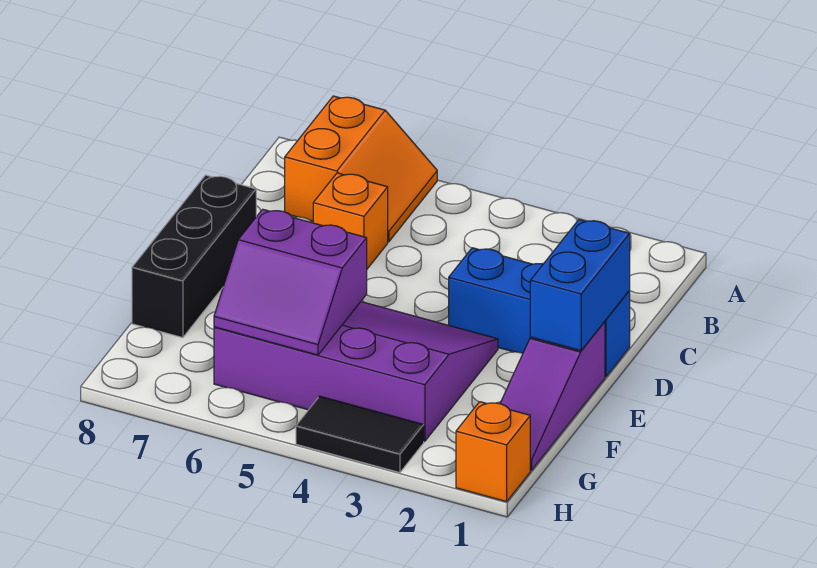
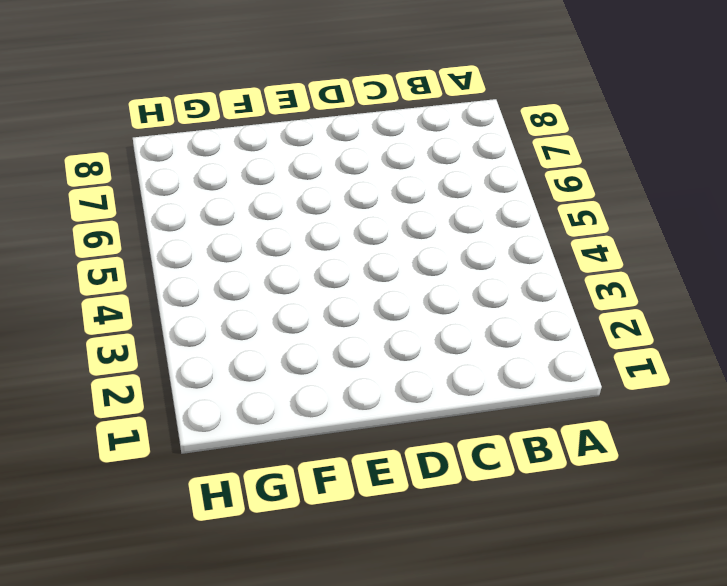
none -> orange 2x2 slope [285,96,437,242]
none -> orange 1x1 brick [313,173,388,269]

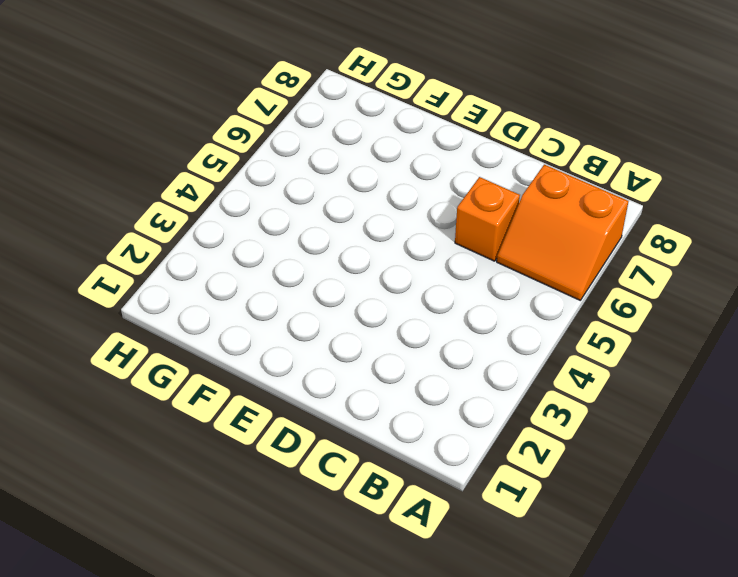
none -> blue 1x3 brick [449,248,630,377]
none -> black 1x3 brick [132,175,256,338]

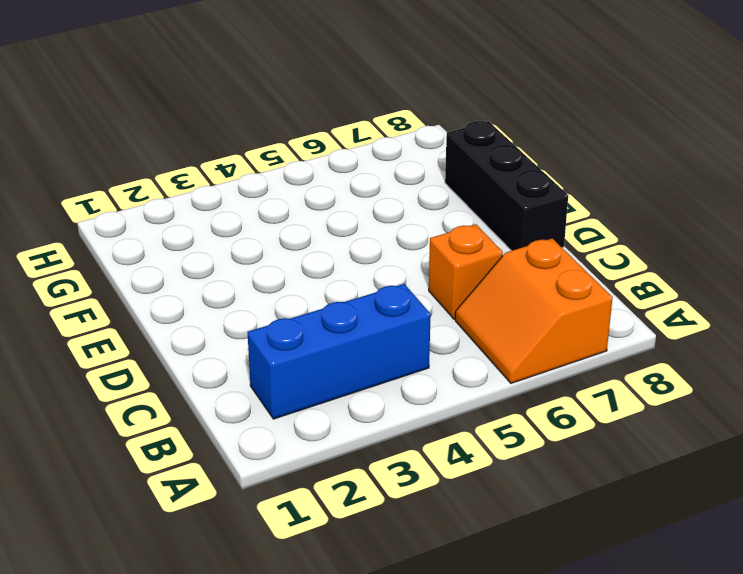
blue 1x3 brick [247,284,431,419] -> blue 1x3 brick moved to [449,248,630,377]
none -> purple 1x3 slope [500,322,605,470]
none -> purple 3x4 slope [214,302,498,441]

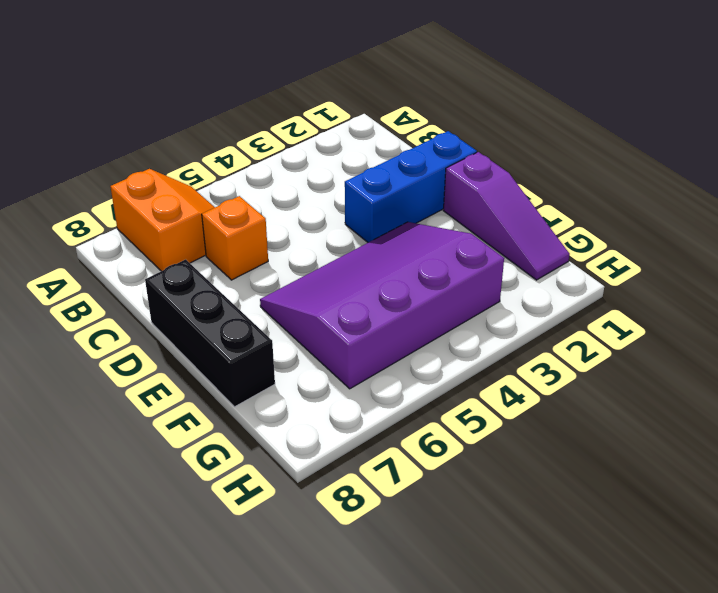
none -> orange 1x1 brick [456,402,530,502]
none -> black 1x2 tile [296,396,424,473]

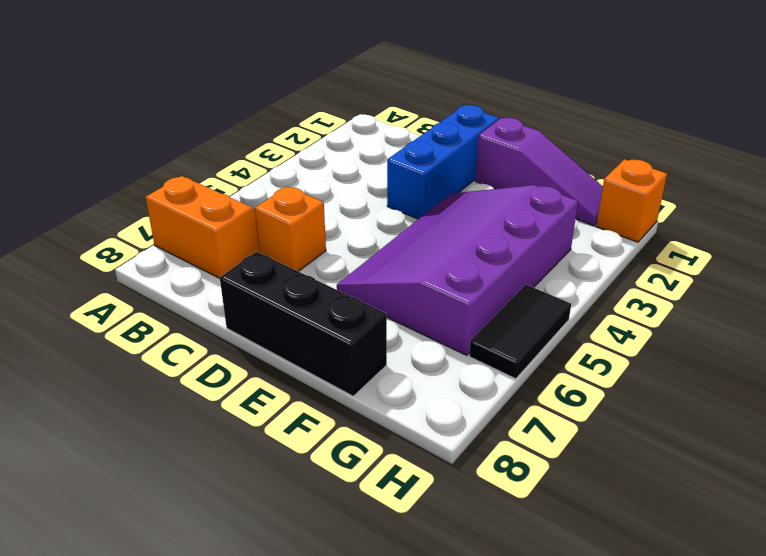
black 1x2 tile [469,285,571,379] -> black 1x2 tile moved to [296,396,424,473]
none -> blue 1x2 brick [530,220,630,351]
none -> purple 2x2 slope [214,209,367,355]

